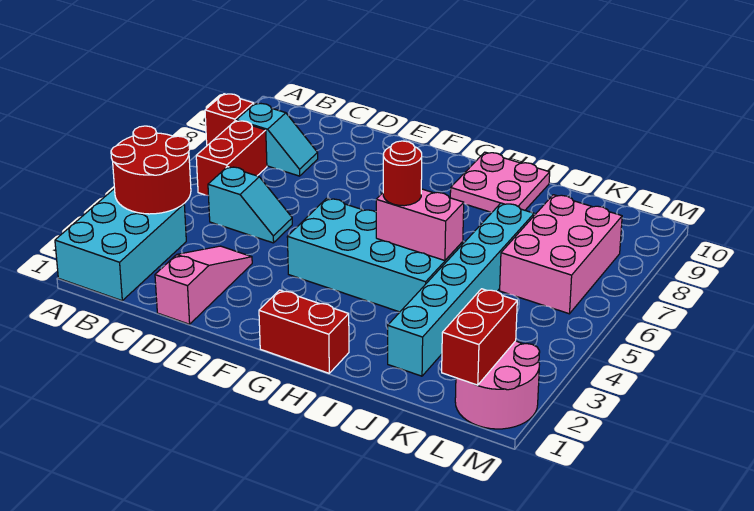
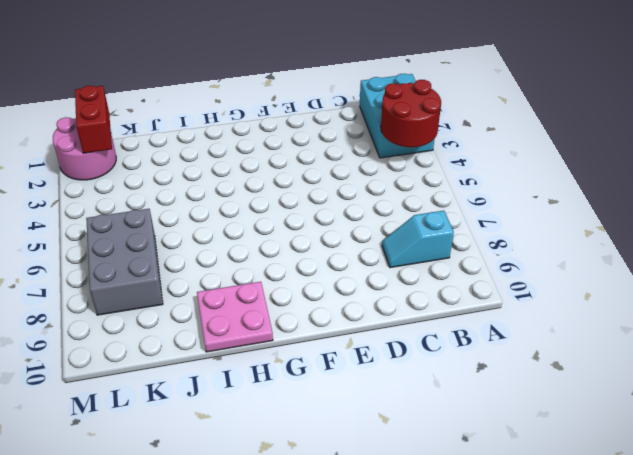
grey 2x3 brick [86,209,163,315] -> pink 2x3 brick [500,195,622,314]
none -> red 1x1 brick [205,94,254,145]
none -> red 1x2 brick [196,121,267,195]
none -> cyan 1x2 slope [208,167,292,243]

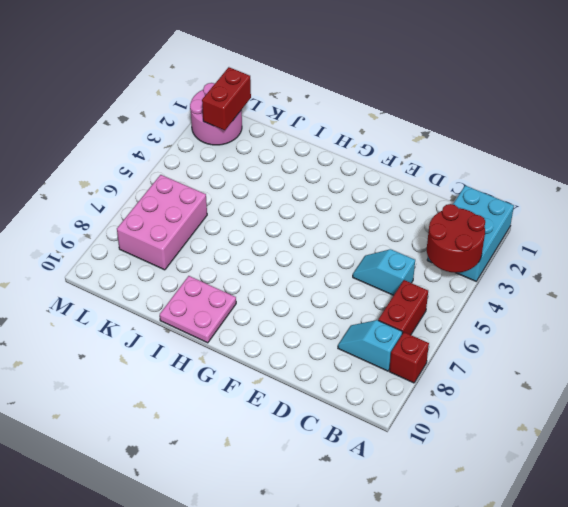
none -> pink 1x3 slope [155,246,252,324]
none -> cyan 2x4 brick [287,198,463,312]
none -> red 1x2 brick [259,290,349,373]

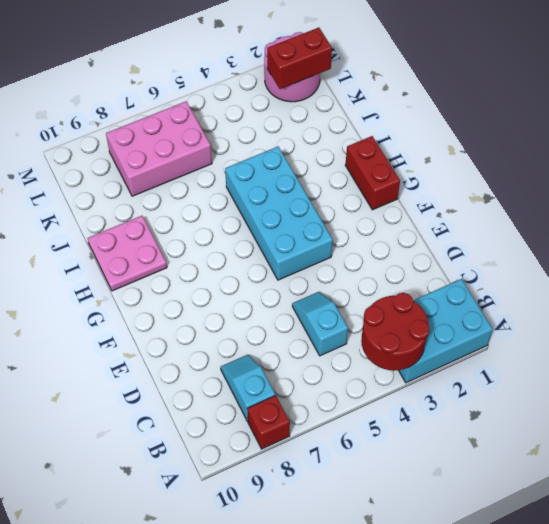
none -> red 1x2 brick [196,121,267,195]
none -> pink 1x3 slope [155,246,252,324]
none -> cyan 1x6 brick [388,203,534,376]

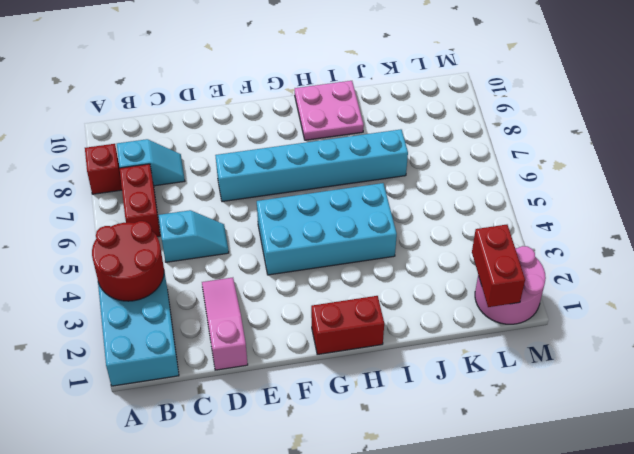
cyan 1x6 brick [215,129,408,202] -> cyan 1x6 brick turned to [388,203,534,376]
none -> pink 2x3 brick [500,195,622,314]
none -> pink 1x2 brick [376,189,464,261]
none -> red 1x1 round brick [383,141,422,206]

